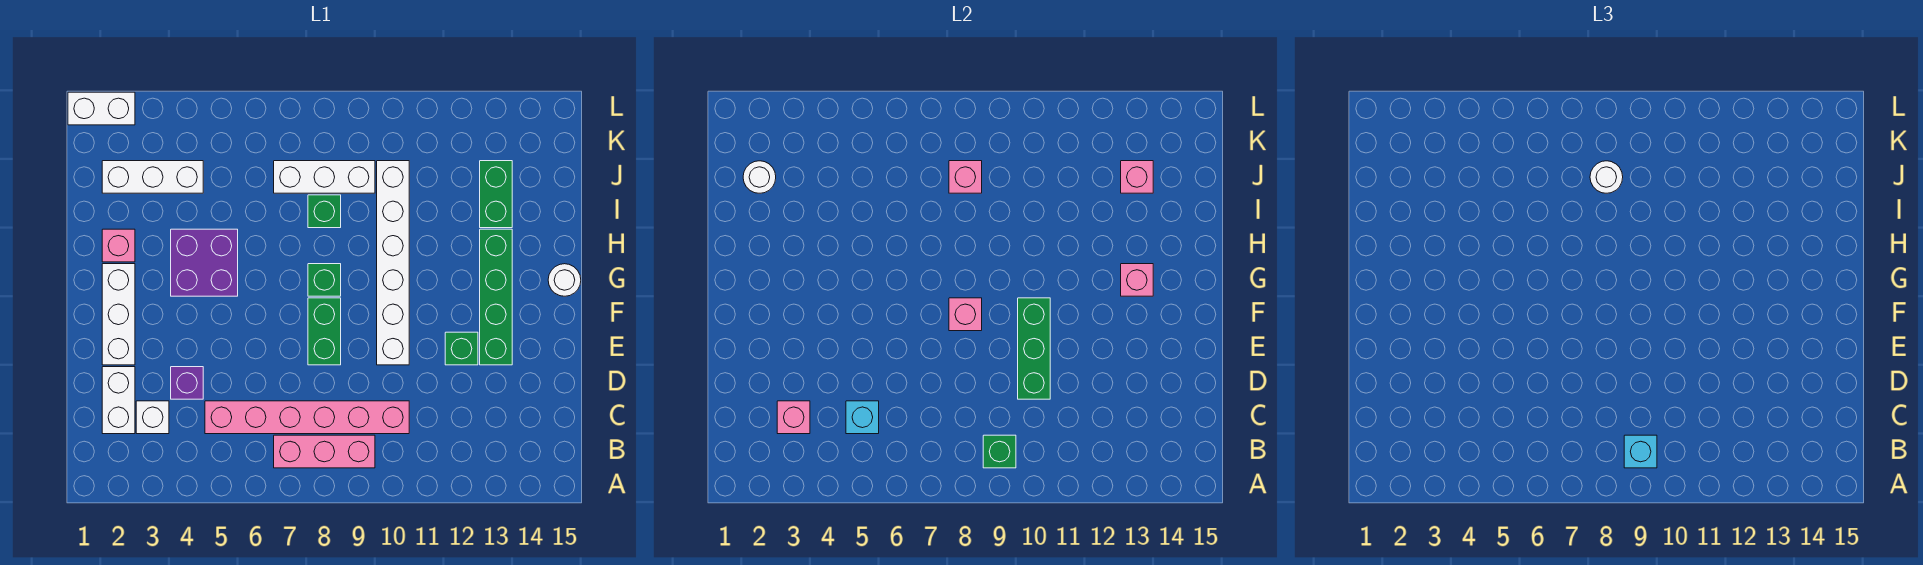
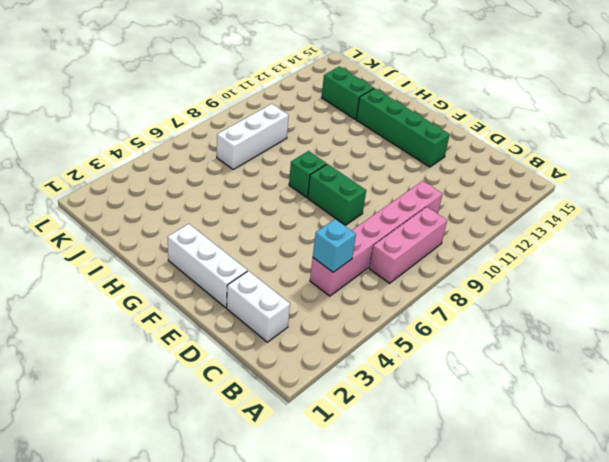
none -> white 1x1 brick [136,401,169,434]
none -> purple 1x1 brick [171,367,203,399]
none -> white 1x6 brick [377,161,409,365]
none -> green 1x1 brick [445,332,478,365]

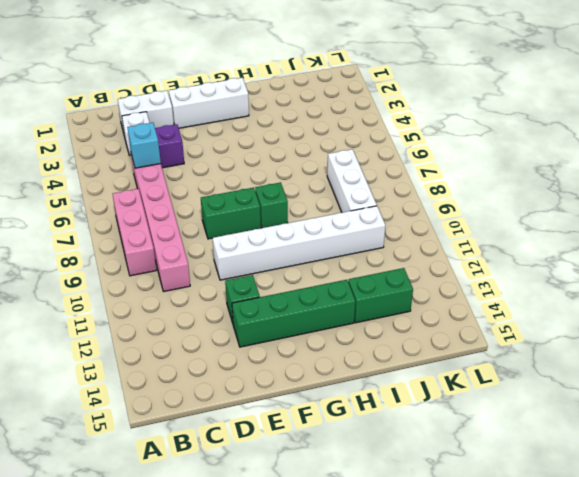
none -> purple 2x2 brick [171,229,238,296]
none -> white 1x1 round brick [548,264,581,296]
none -> pink 1x1 brick [102,229,135,262]
none -> green 1x1 brick [308,195,341,228]

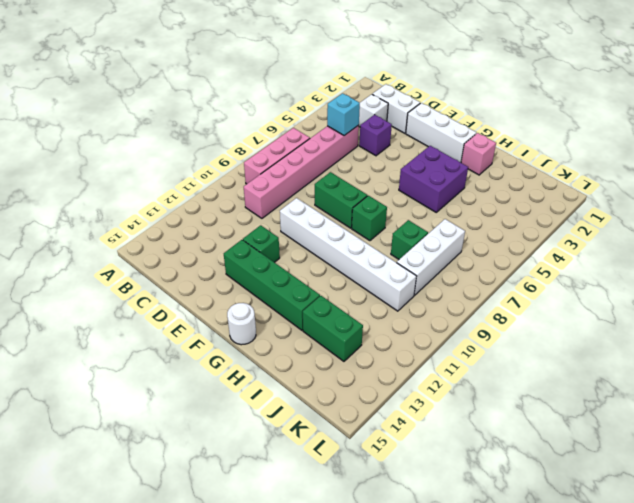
none -> white 1x3 brick [102,161,203,193]
none -> white 1x2 brick [68,92,135,125]
none -> green 1x1 brick [983,435,1016,468]
none -> pink 1x1 brick [777,401,810,434]

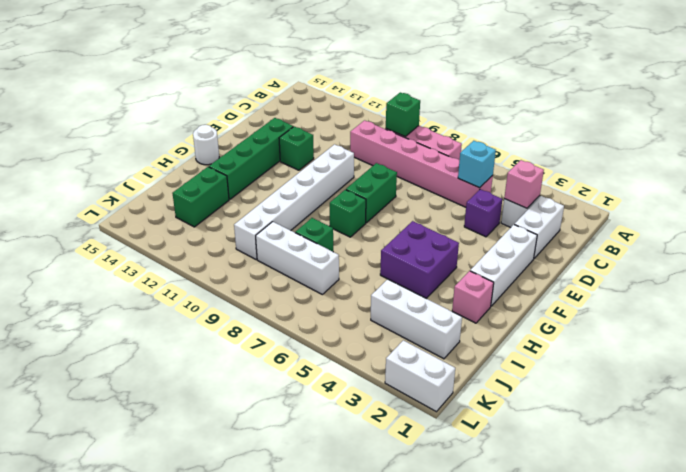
none -> green 1x3 brick [1018,298,1050,399]
none -> pink 1x1 brick [949,298,982,331]
none -> pink 1x1 brick [1121,264,1153,296]
none -> white 1x1 round brick [743,161,776,193]

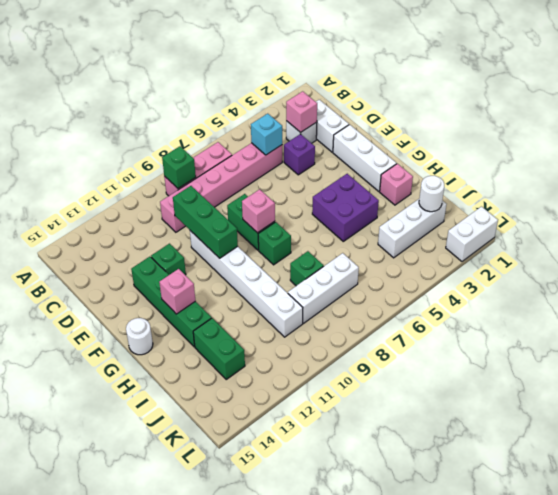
none -> pink 1x1 brick [949,161,982,193]
none -> pink 1x1 brick [1121,161,1153,193]
none -> cyan 1x1 brick [1624,435,1657,468]
none -> white 1x1 round brick [1590,161,1623,193]

